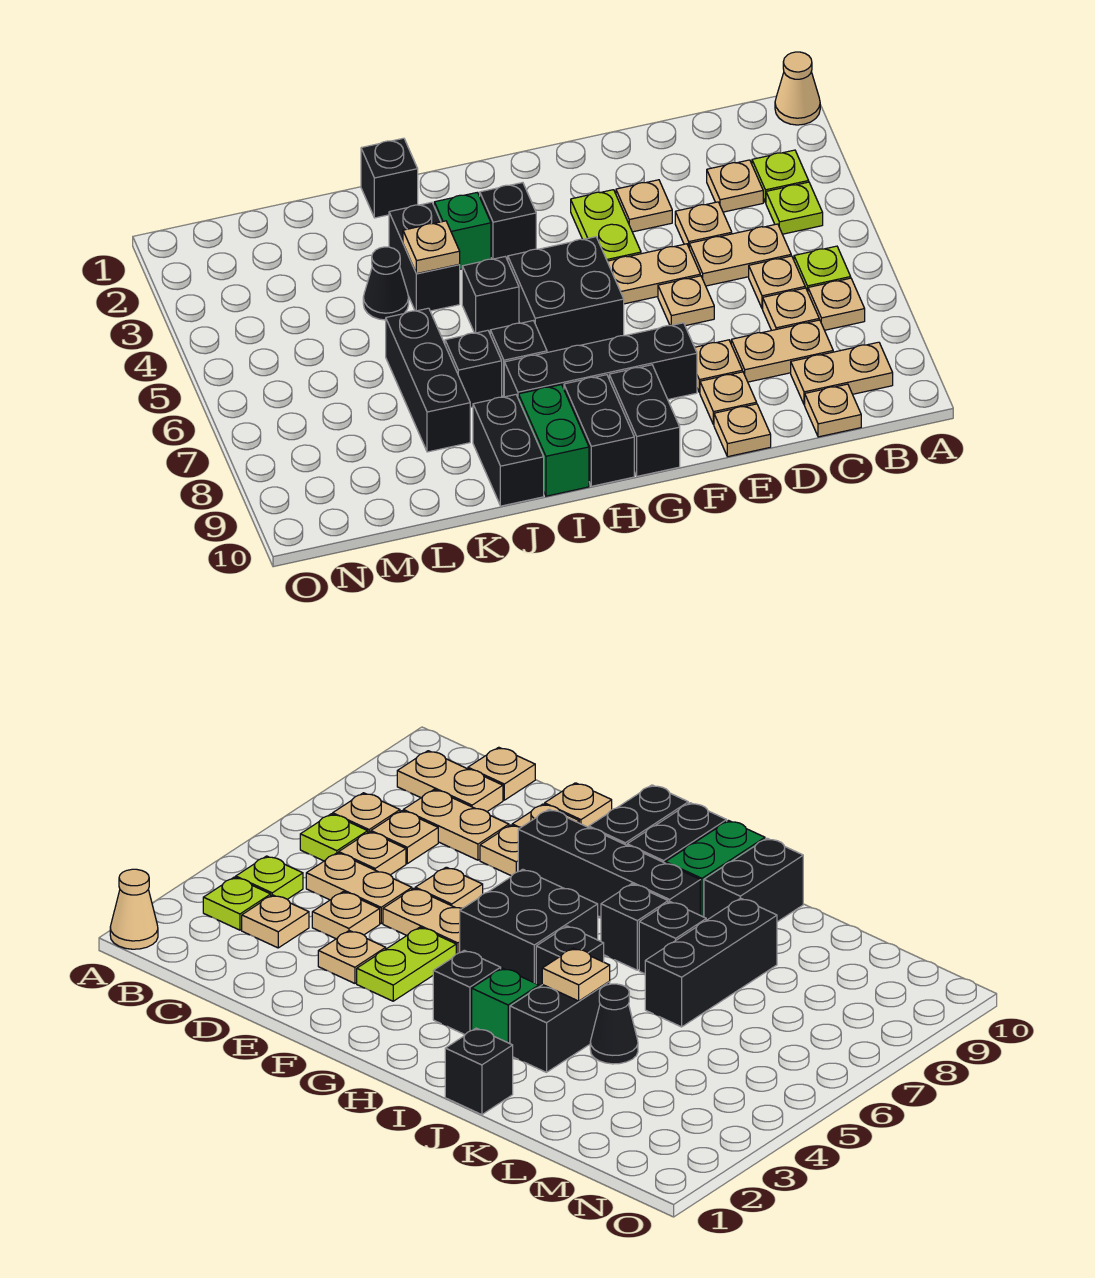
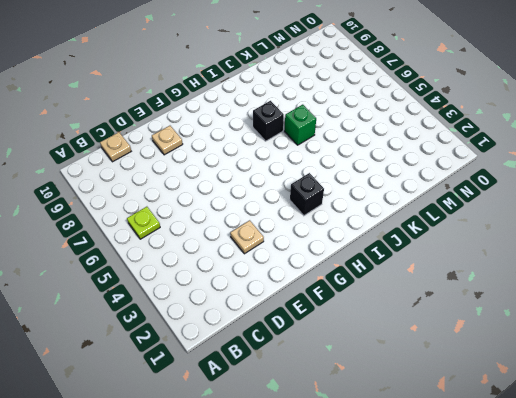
green 1x1 brick [284,105,316,145] -> green 1x1 brick moved to [434,192,491,269]
none -> tan 1x1 cone [775,52,820,125]
none -> lime 1x1 plate [752,150,809,203]
none -> lime 1x1 plate [766,182,823,234]
none -> tan 1x1 plate [808,278,865,330]

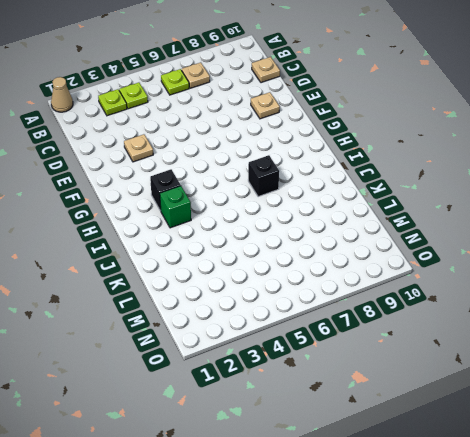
none -> tan 1x2 plate [791,342,893,405]
none -> tan 1x1 plate [707,160,763,212]
none -> tan 1x2 plate [689,224,791,286]
none -> tan 1x1 plate [749,256,805,309]

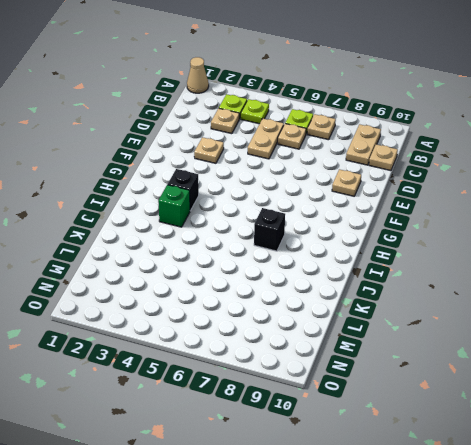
none -> tan 1x1 plate [763,288,819,330]
none -> tan 1x2 plate [731,320,833,382]
none -> tan 1x1 plate [675,202,732,247]
none -> tan 1x2 plate [607,244,700,304]

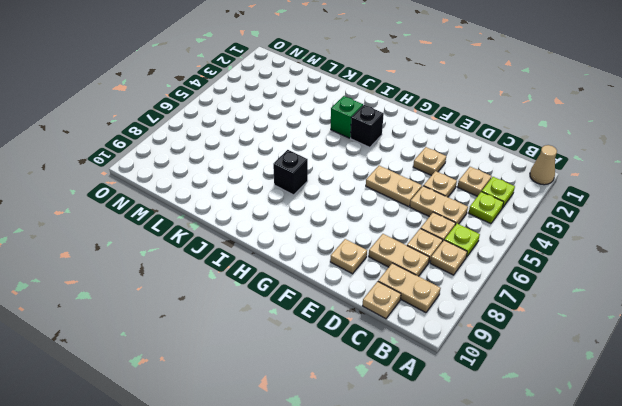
none -> tan 1x1 plate [658,276,714,326]
none -> tan 1x1 plate [695,340,743,393]
none -> tan 1x1 plate [714,404,771,457]
none -> lime 1x2 plate [571,190,641,261]

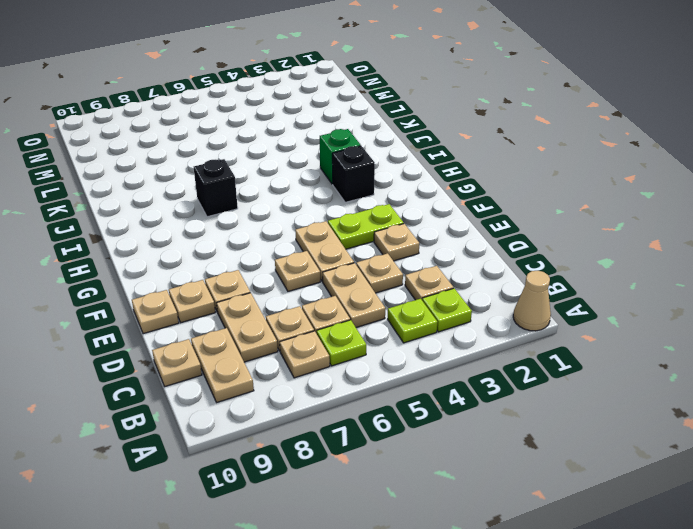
none -> black 1x4 brick [504,323,697,399]
none -> black 2x2 brick [508,237,624,352]
none -> black 1x2 brick [609,365,680,476]
none -> black 1x2 brick [564,375,634,486]

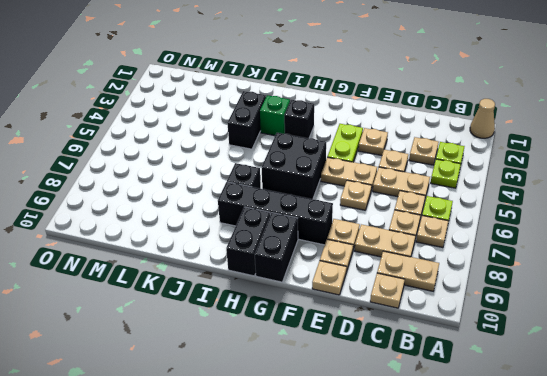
none -> black 1x1 brick [462,256,519,333]
none -> green 1x2 brick [519,385,589,496]
none -> black 1x1 brick [361,138,418,218]
none -> black 1x1 brick [445,330,502,408]

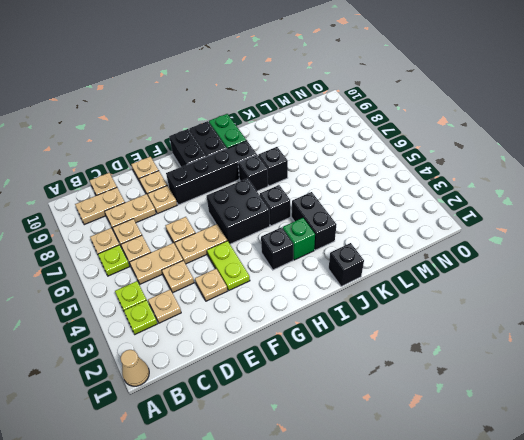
none -> black 1x2 brick [473,395,544,506]
none -> black 1x1 cone [363,247,409,320]
none -> black 1x3 brick [386,308,470,452]
none -> tan 1x1 plate [403,221,460,274]

